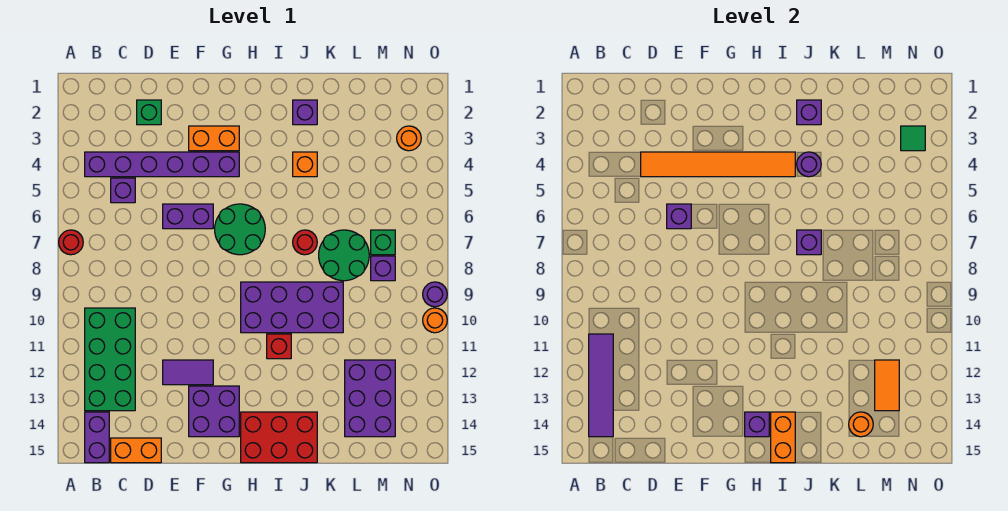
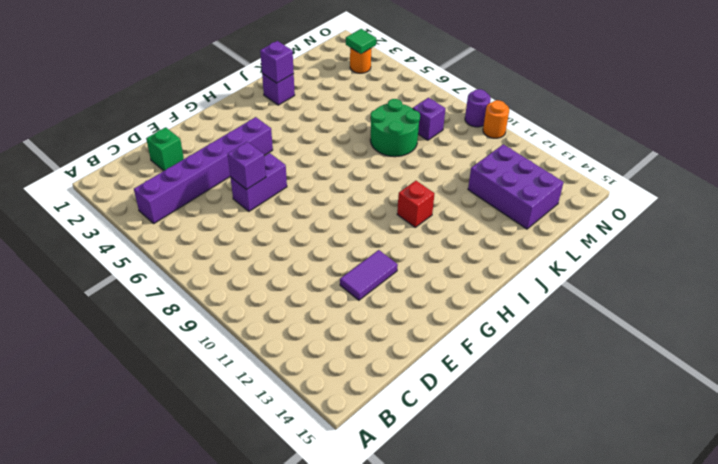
none -> red 1x1 round brick [59,230,83,255]
none -> green 2x4 brick [85,308,135,411]
none -> purple 1x2 brick [85,412,109,463]
none -> purple 1x1 brick [111,178,135,203]

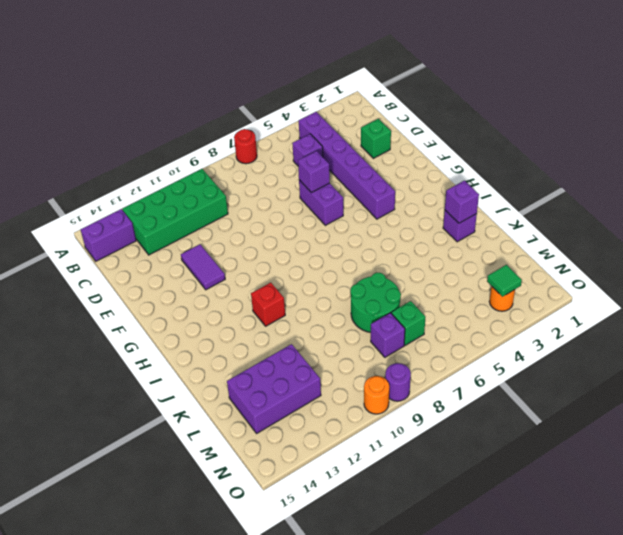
none -> orange 1x2 brick [111,438,161,463]
none -> orange 1x2 brick [189,126,239,151]
none -> purple 2x2 brick [189,386,239,437]
none -> green 2x2 round brick [215,204,265,255]

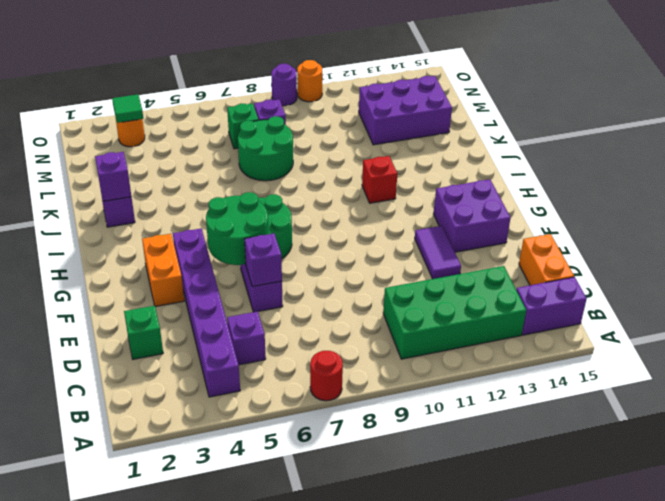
green 2x2 round brick [206,192,269,265] -> none
none -> purple 2x4 brick [241,282,343,333]
none -> red 2x3 brick [241,412,317,463]
none -> orange 1x1 brick [293,152,317,177]
none -> red 1x1 round brick [293,230,317,255]

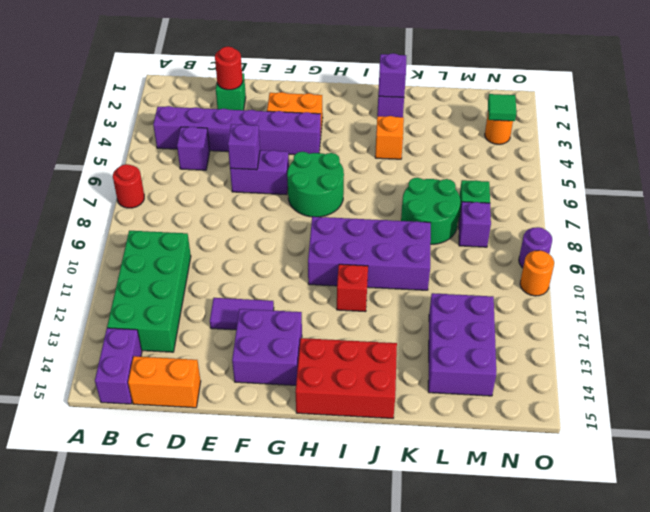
red 1x1 round brick [215,46,243,90] -> red 1x1 round brick moved to [293,230,317,255]
none -> purple 1x4 tile [589,334,613,437]
none -> orange 1x6 tile [641,152,795,177]
none -> purple 1x1 brick [745,412,769,437]
none -> orange 1x2 brick [771,412,795,463]

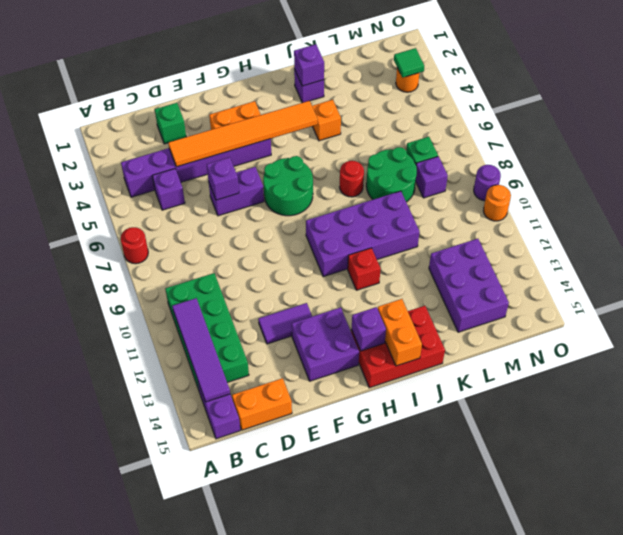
none -> purple 1x1 round brick [797,152,821,177]
none -> purple 1x1 brick [797,230,821,255]
none -> orange 1x1 round brick [849,412,873,437]
none -> orange 1x2 tile [875,360,899,411]

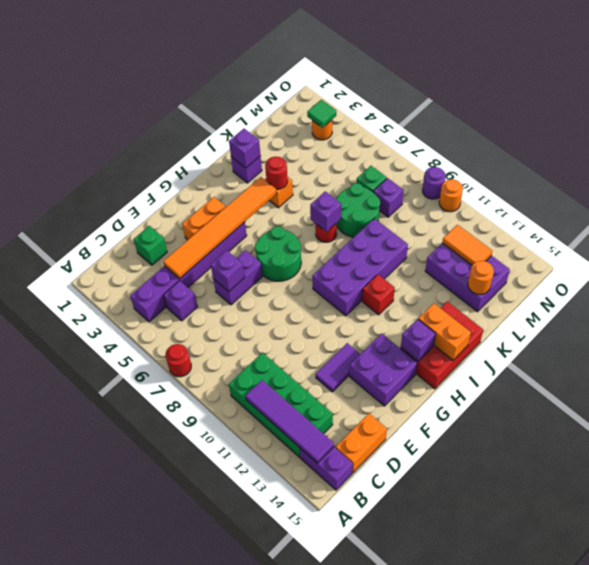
red 1x1 round brick [265,157,288,189] -> purple 1x1 round brick [797,152,821,177]

